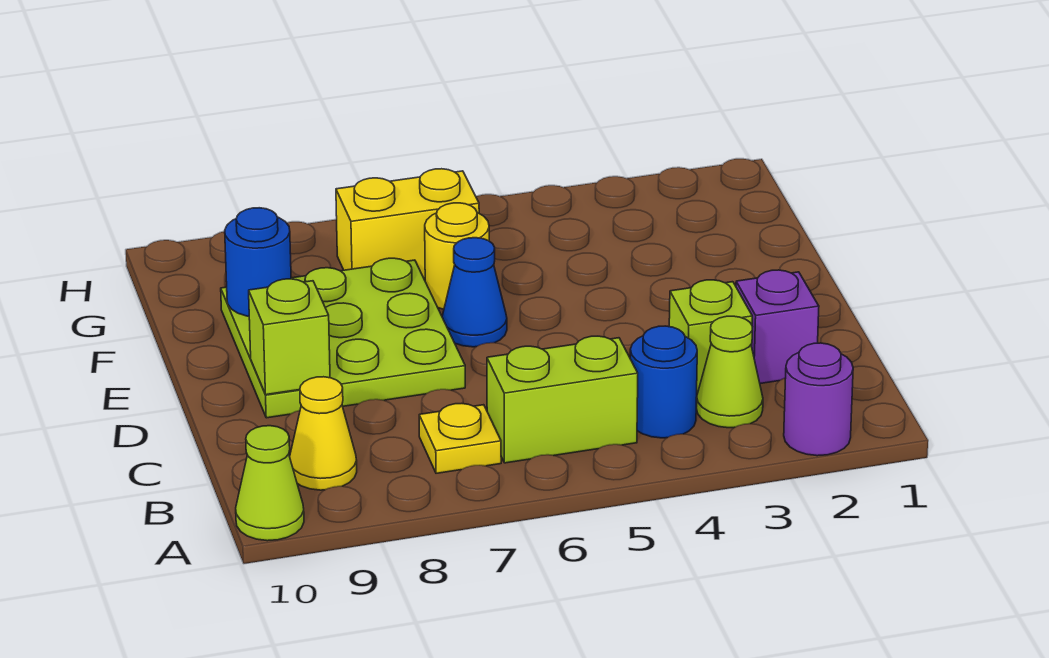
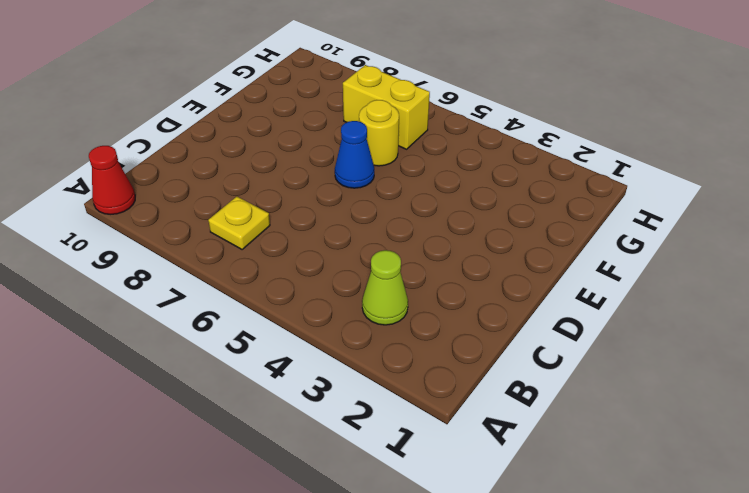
red 1x1 cone [89,146,135,214] -> lime 1x1 cone [236,426,304,541]
none -> purple 1x1 round brick [784,343,853,456]
none -> blue 1x1 round brick [630,326,697,438]
none -> lime 1x2 brick [487,336,638,463]

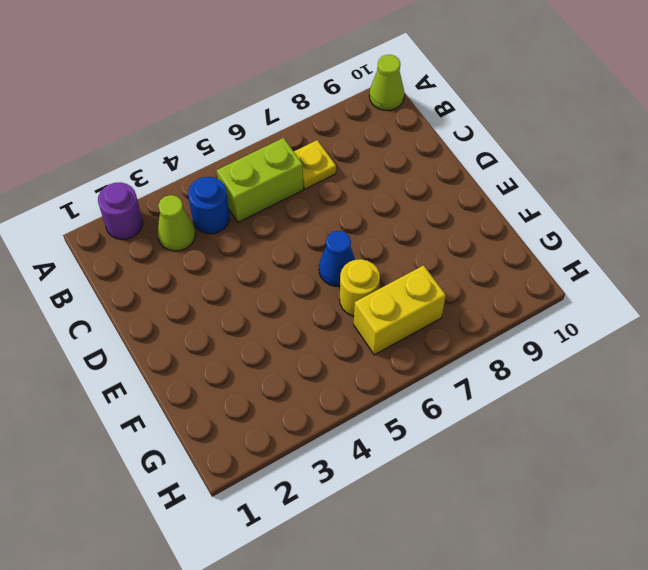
none -> yellow 1x1 cone [290,377,357,490]
none -> purple 1x1 brick [736,270,819,384]
none -> lime 1x1 brick [669,280,752,393]

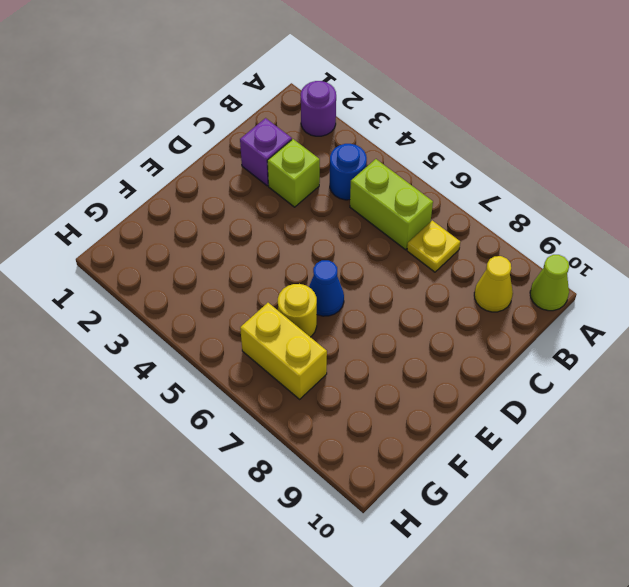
none -> lime 1x1 cone [696,316,763,428]
none -> lime 3x3 plate [221,258,465,418]
none -> lime 1x1 brick [249,279,330,395]

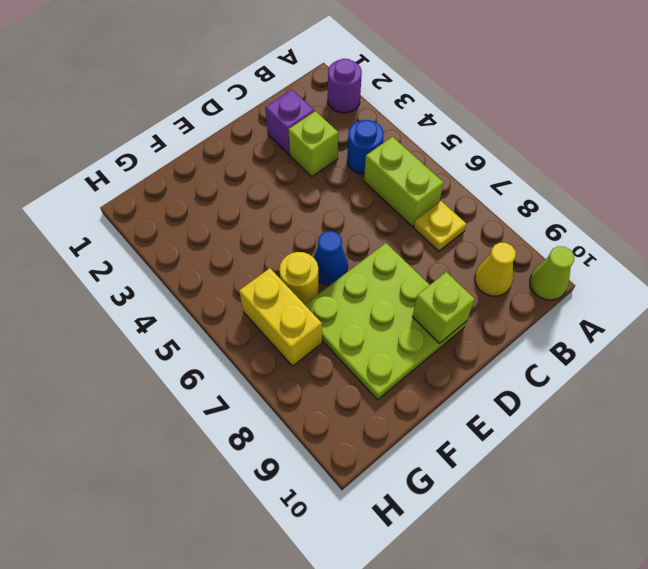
none -> lime 1x1 cone [696,316,763,428]
none -> blue 1x1 round brick [225,208,291,316]

